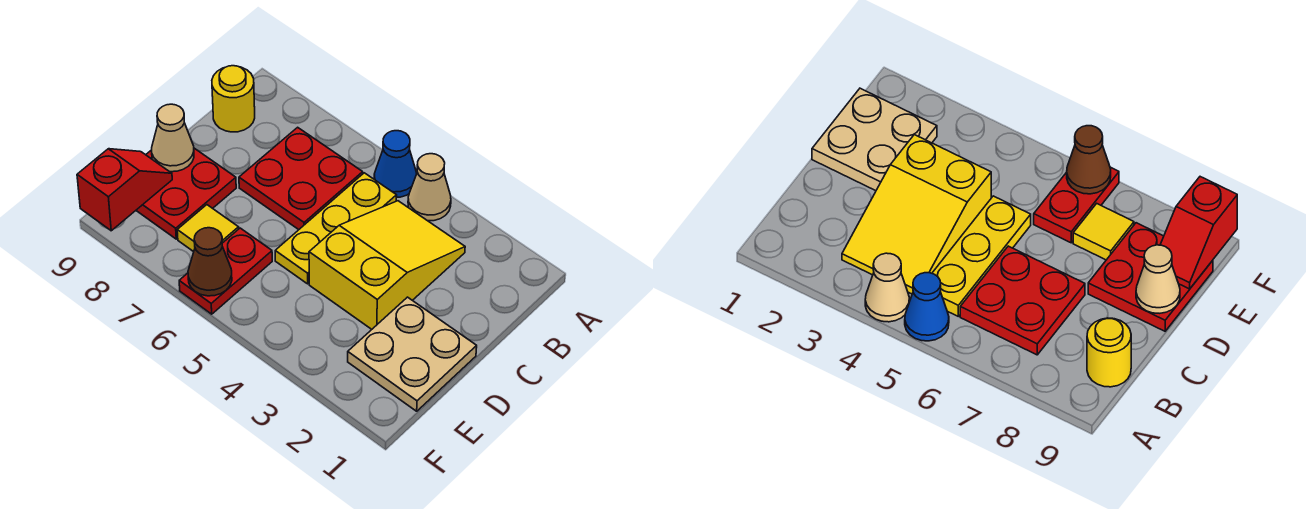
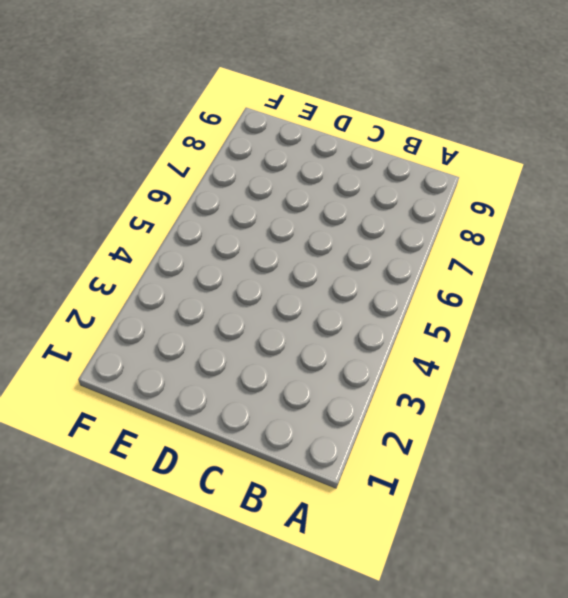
none -> tan 1x1 cone [408,154,451,221]
none -> blue 1x1 cone [374,131,417,197]
none -> yellow 2x3 slope [309,201,465,329]

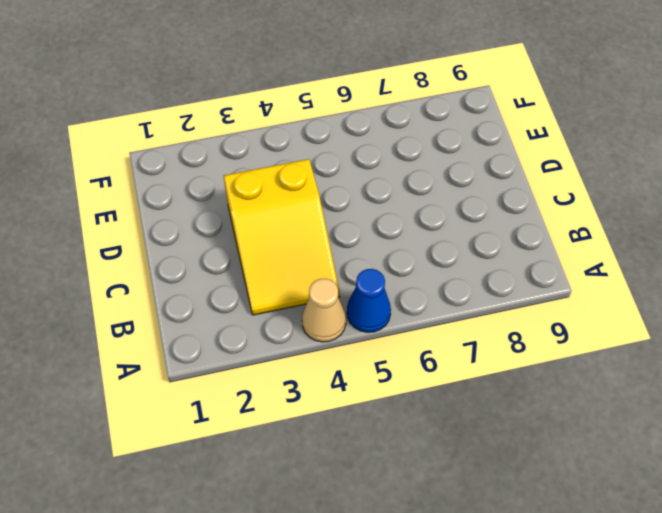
none -> yellow 1x3 plate [275,173,397,284]
none -> red 2x2 plate [239,127,363,230]
none -> yellow 1x1 round brick [212,66,255,132]

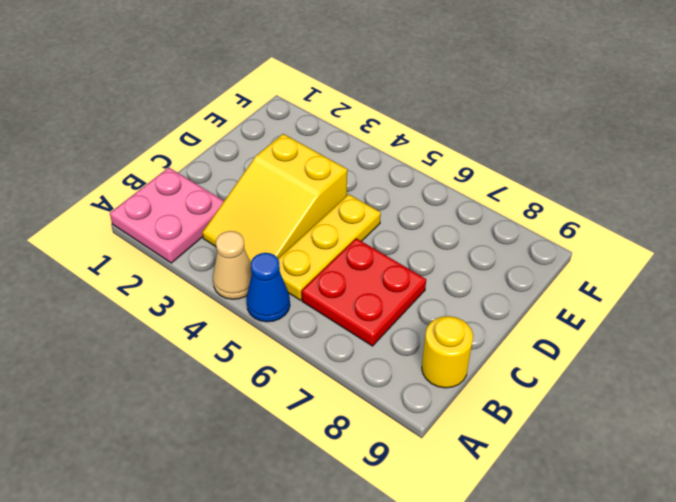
pink 2x2 plate [110,167,224,263] -> none
none -> tan 2x2 plate [348,297,477,411]
none -> red 2x2 plate [136,148,236,239]
none -> red 1x2 plate [179,228,272,314]

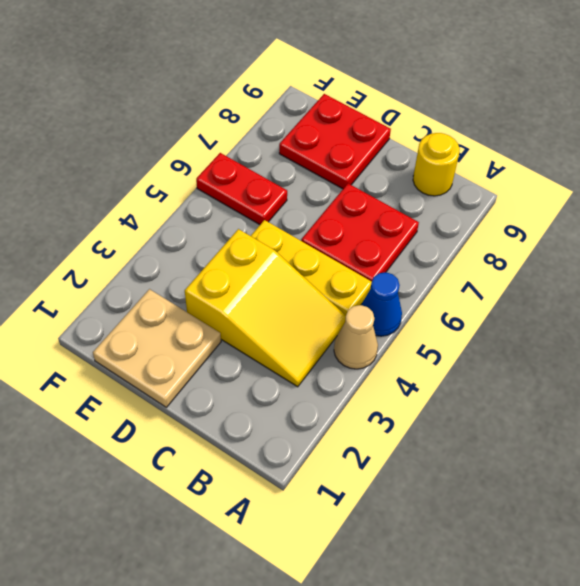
none -> yellow 1x1 tile [177,205,239,252]
none -> tan 1x1 cone [152,104,194,172]
none -> red 1x2 slope [77,149,172,231]

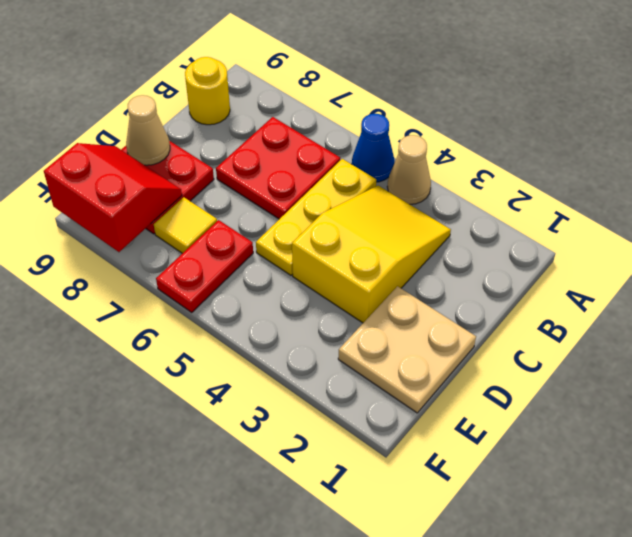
red 2x2 slope [44,143,182,252] -> red 1x2 slope [77,149,172,231]
none -> brown 1x1 cone [188,228,232,296]

